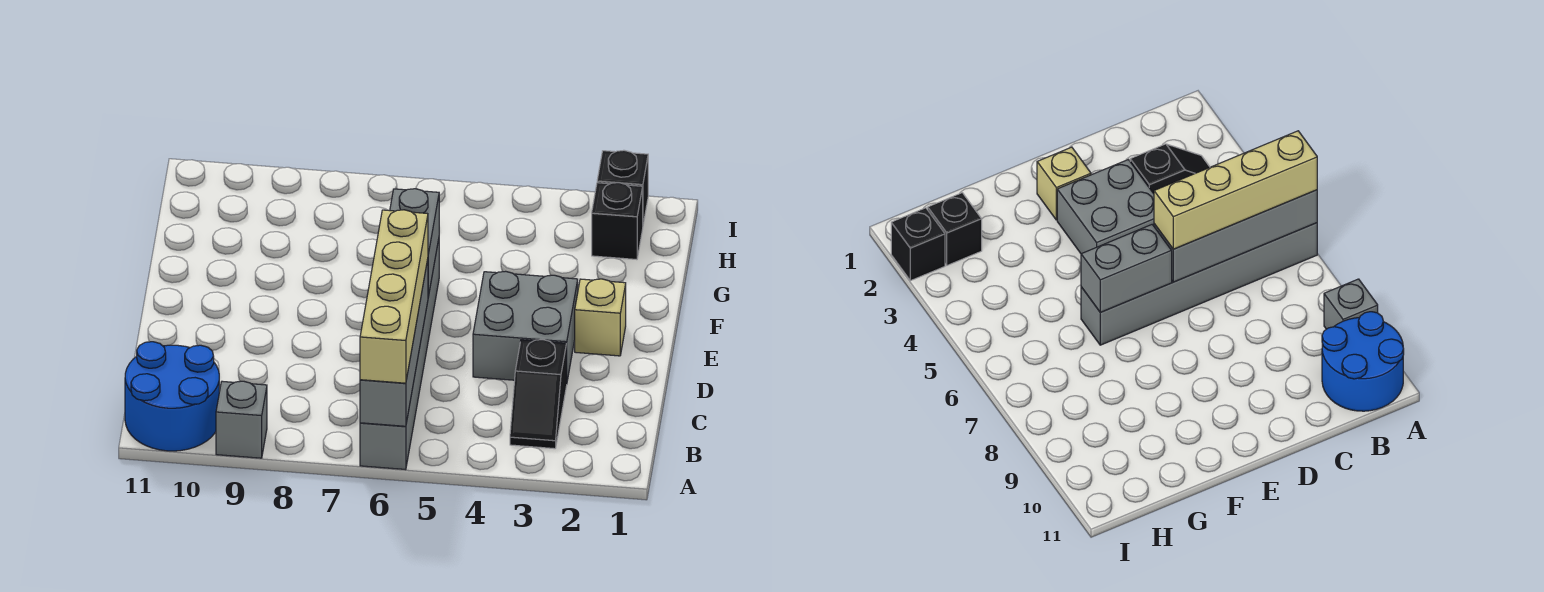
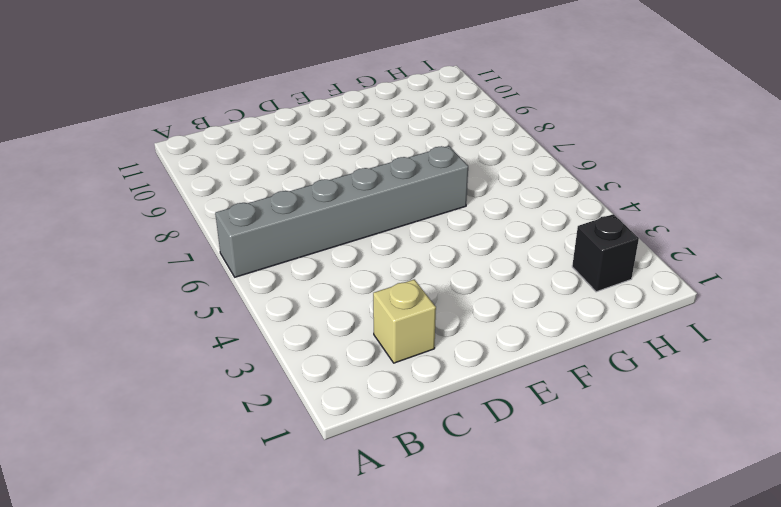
tan 1x1 brick [373,279,436,363] -> tan 1x1 brick moved to [575,279,626,356]
none -> grey 1x1 brick [216,381,267,458]
none -> blue 2x2 round brick [125,342,219,451]

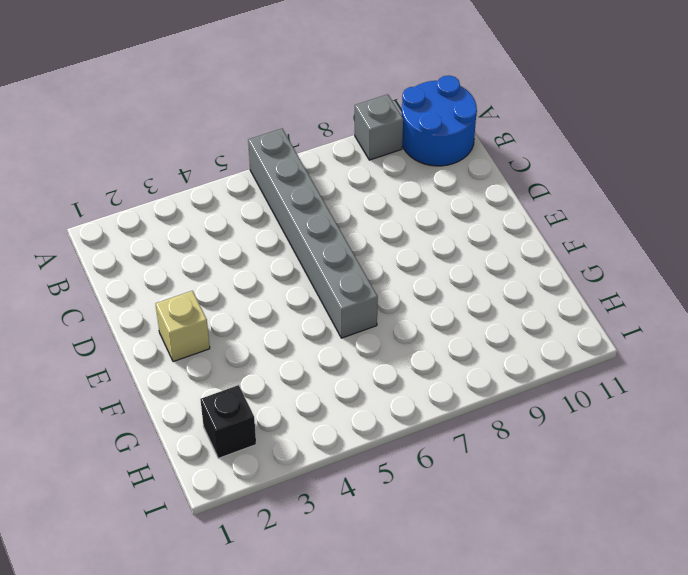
none -> black 1x2 slope [510,340,567,449]
none -> grey 2x2 brick [473,271,578,380]

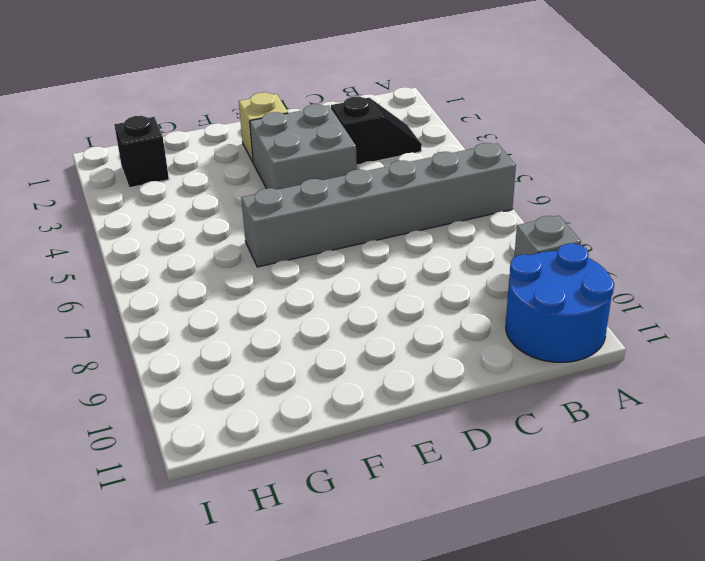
none -> black 1x1 brick [597,150,648,224]
none -> grey 1x4 brick [360,259,428,426]

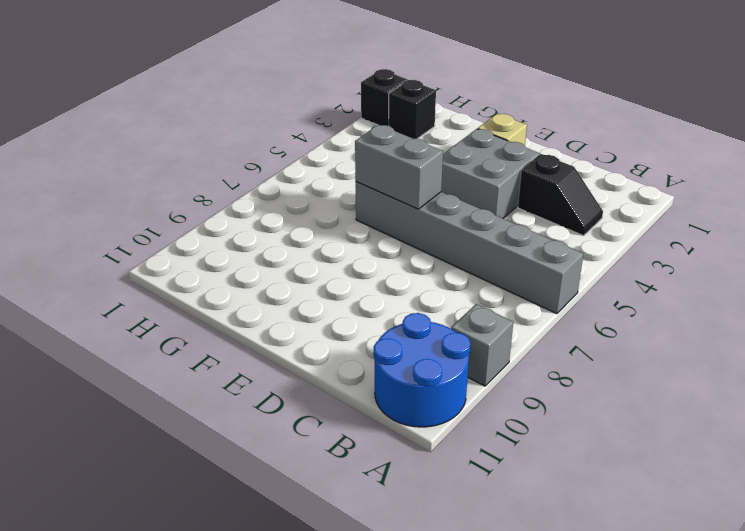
none -> grey 1x4 brick [360,259,428,426]
none -> tan 1x4 brick [360,210,428,383]

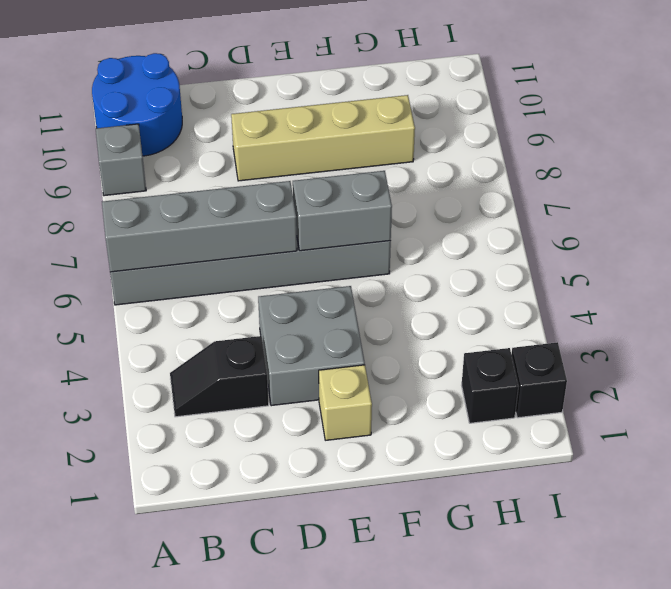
tan 1x4 brick [231,95,415,181] -> tan 1x4 brick moved to [360,210,428,383]

